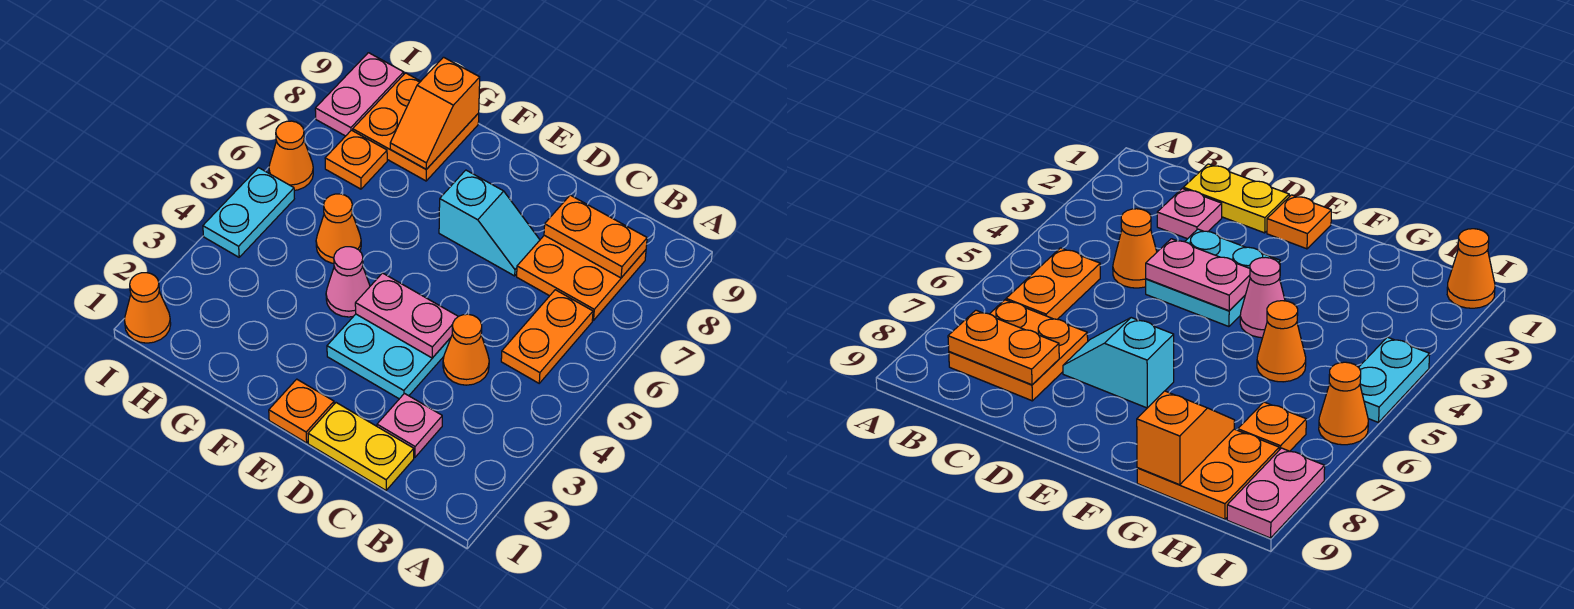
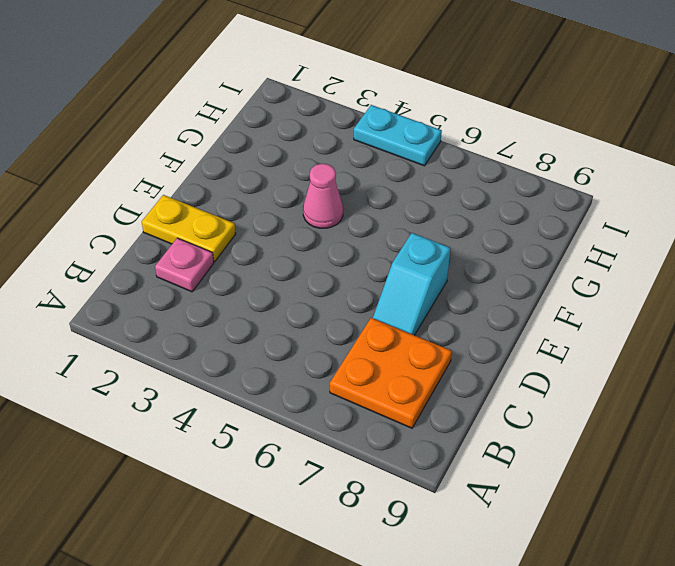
yellow 1x2 plate [142,195,236,262] -> yellow 1x2 plate turned to [308,403,414,490]
none -> orange 1x2 plate [501,290,593,383]
none -> orange 1x1 cone [443,314,489,385]
none -> cyan 2x2 plate [327,314,451,399]

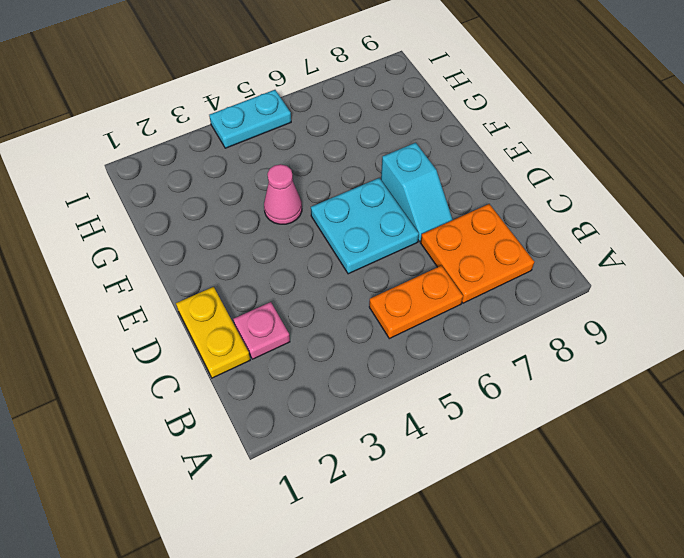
cyan 2x2 plate [311,178,419,274] -> cyan 2x2 plate moved to [327,314,451,399]
none -> orange 1x1 cone [443,314,489,385]
none -> orange 1x1 plate [269,379,334,443]
none -> orange 1x1 cone [316,194,361,263]

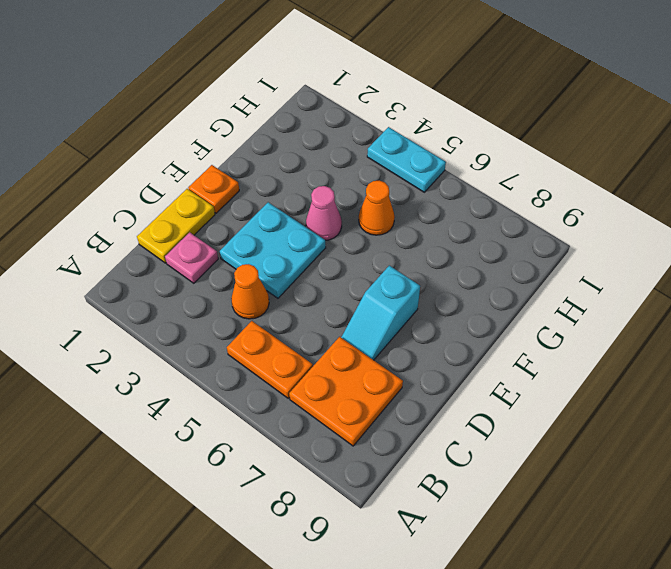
none -> orange 2x2 plate [353,73,479,181]
none -> orange 1x1 plate [325,130,387,189]
none -> orange 1x1 cone [124,273,171,343]

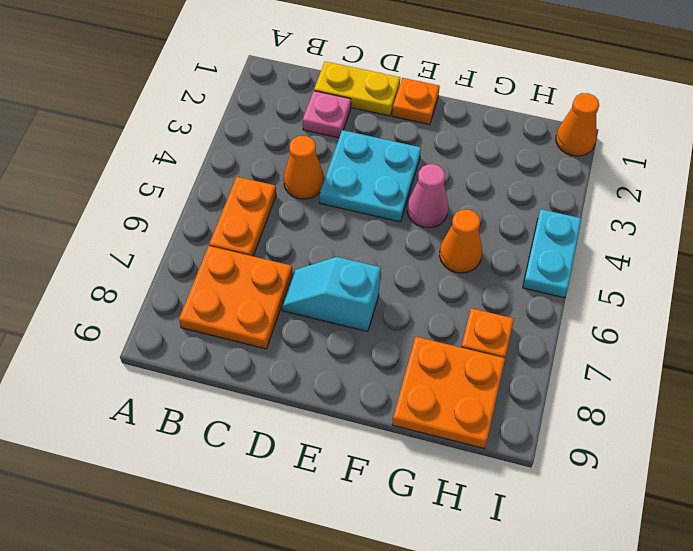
none -> orange 1x1 cone [269,121,313,190]
none -> pink 1x2 plate [315,53,404,136]
none -> orange 1x2 plate [544,195,647,278]

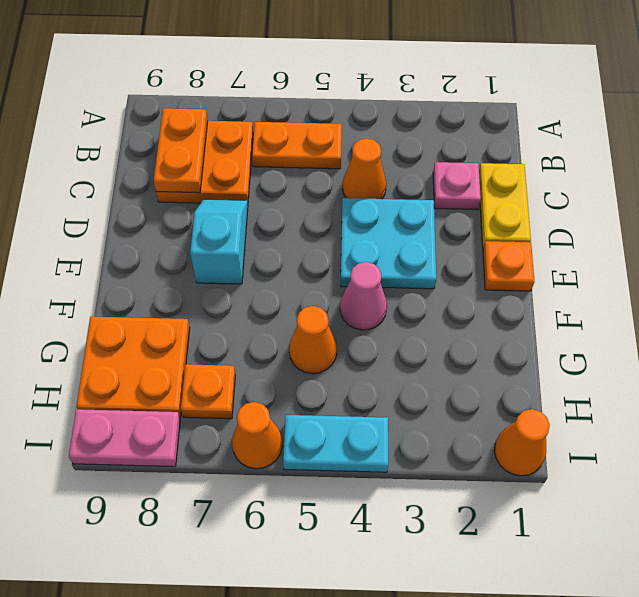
none -> pink 1x2 plate [355,273,458,358]
none -> orange 1x2 slope [390,57,480,169]

